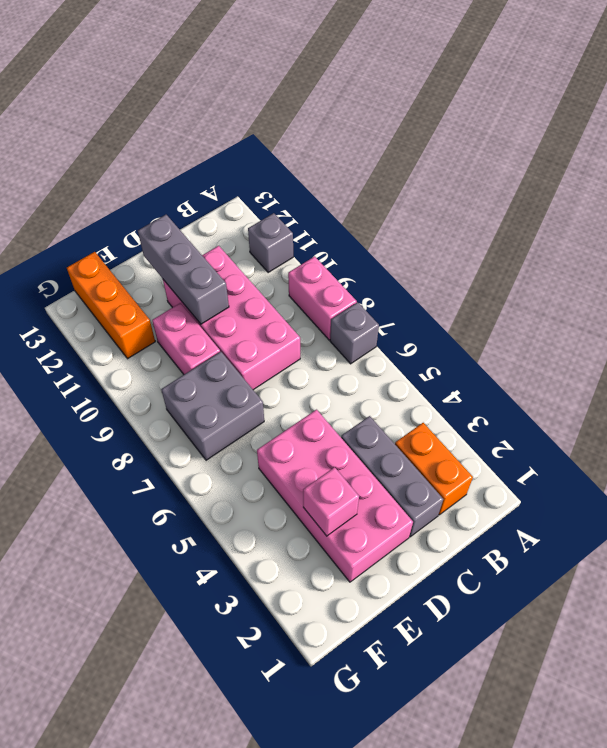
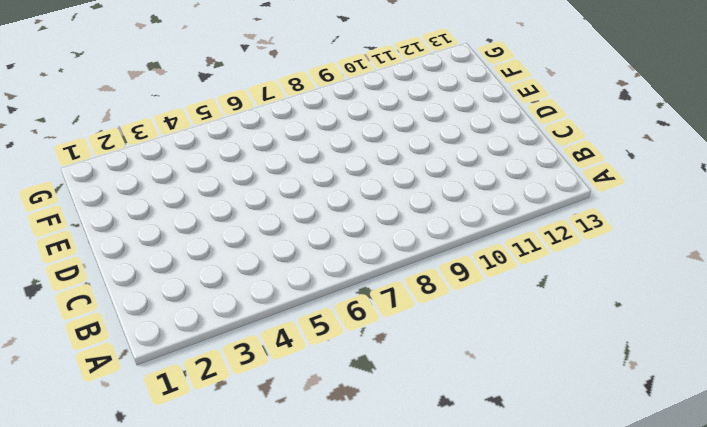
none -> grey 1x1 brick [330,302,379,364]
none -> pink 1x2 brick [288,256,357,340]
none -> grey 1x1 brick [248,213,293,273]

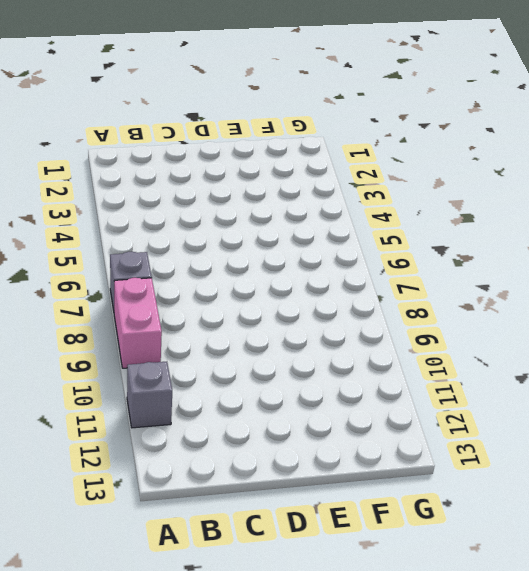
none -> orange 1x2 brick [395,423,473,515]
none -> grey 1x3 brick [341,416,443,537]
none -> pink 2x4 brick [163,246,300,390]

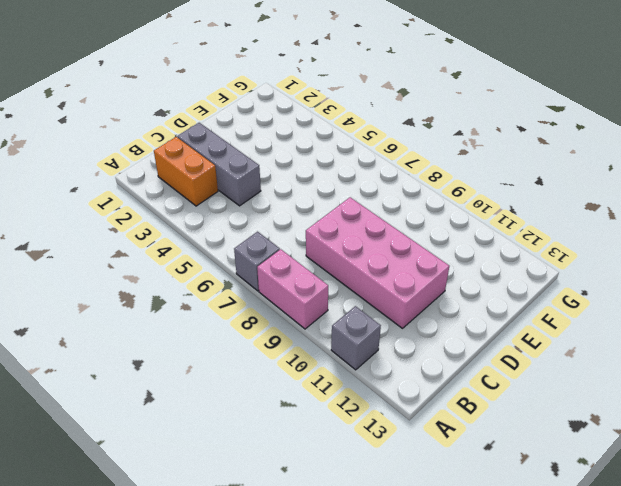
none -> pink 2x4 brick [257,410,413,582]
none -> grey 2x2 brick [161,352,264,460]
none -> pink 1x2 brick [152,303,220,374]

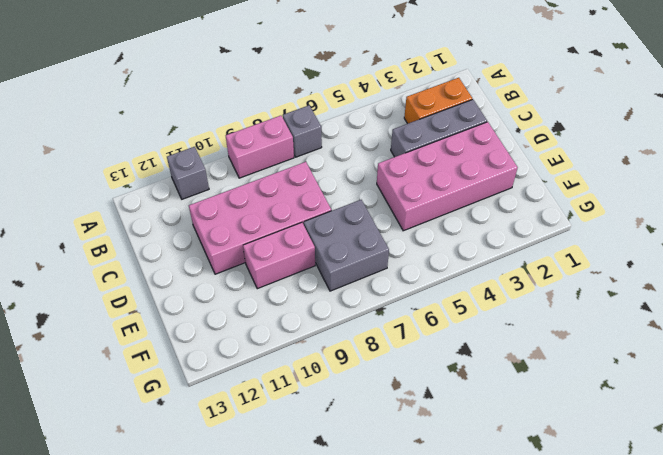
none -> orange 1x3 brick [67,252,155,359]
none -> grey 1x3 brick [138,215,229,324]
none -> pink 1x1 brick [303,467,359,536]

